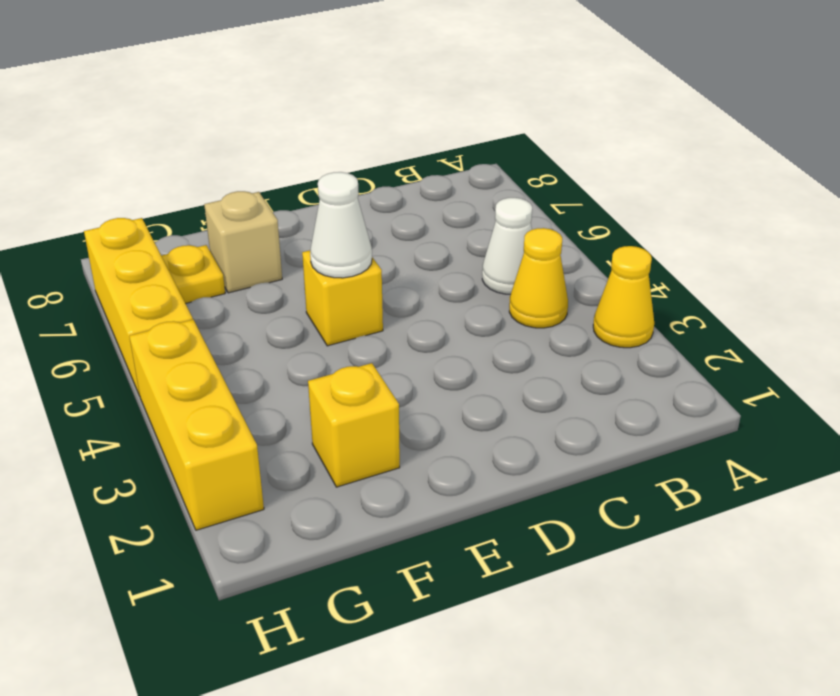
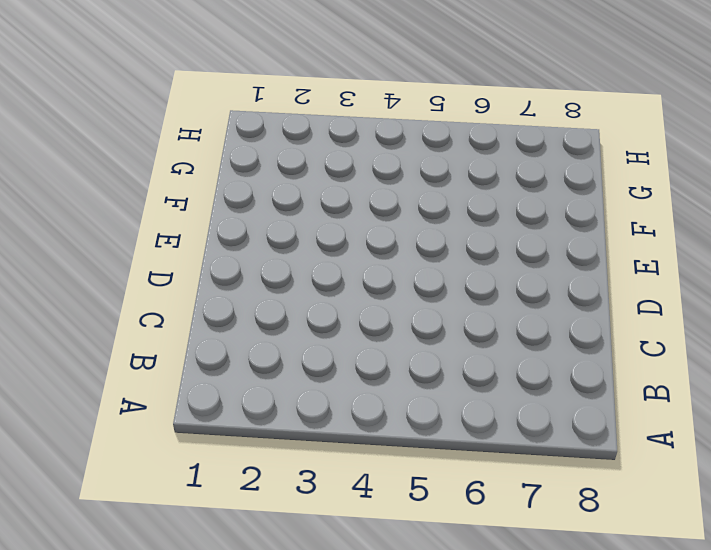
none -> yellow 1x1 cone [593,246,654,348]
none -> yellow 1x1 cone [509,228,568,328]

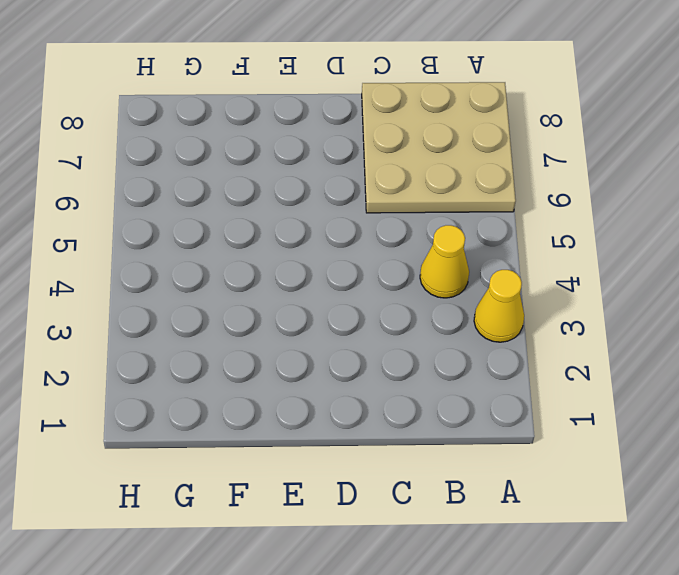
tan 3x3 plate [362,82,516,213] -> none
none -> white 1x1 cone [482,198,532,294]
none -> yellow 1x1 brick [302,250,383,346]

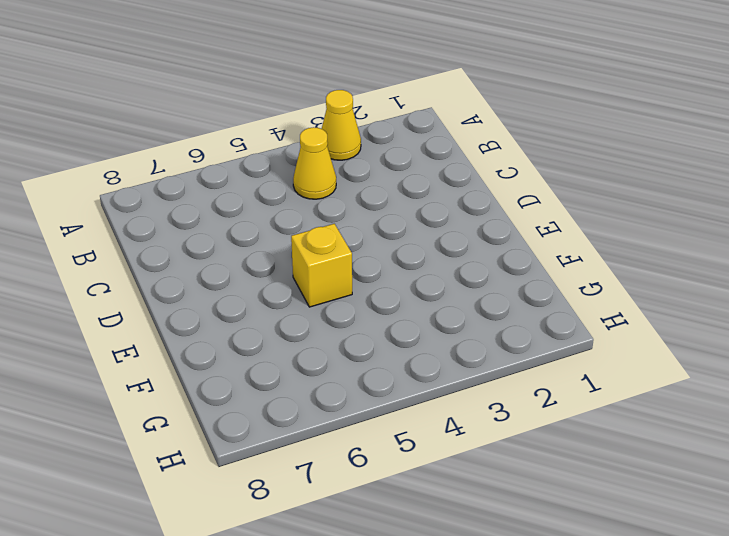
none -> white 1x1 cone [482,198,532,294]
none -> yellow 1x1 brick [308,363,400,487]

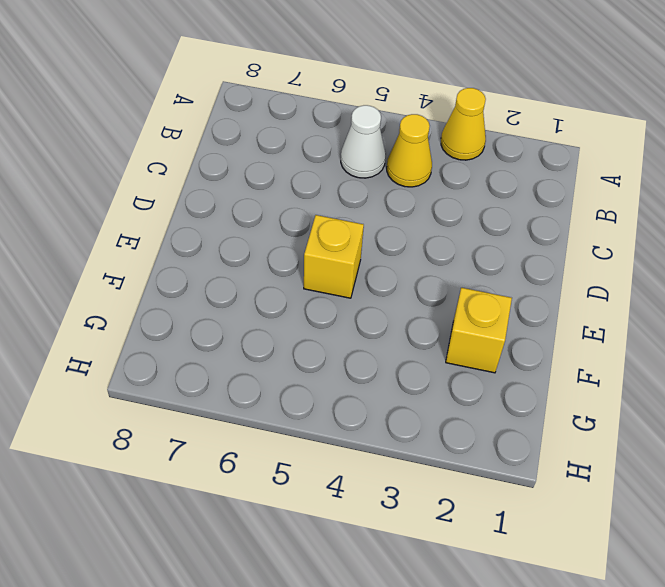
none -> tan 1x1 brick [204,191,282,293]
none -> yellow 1x1 plate [161,245,225,303]

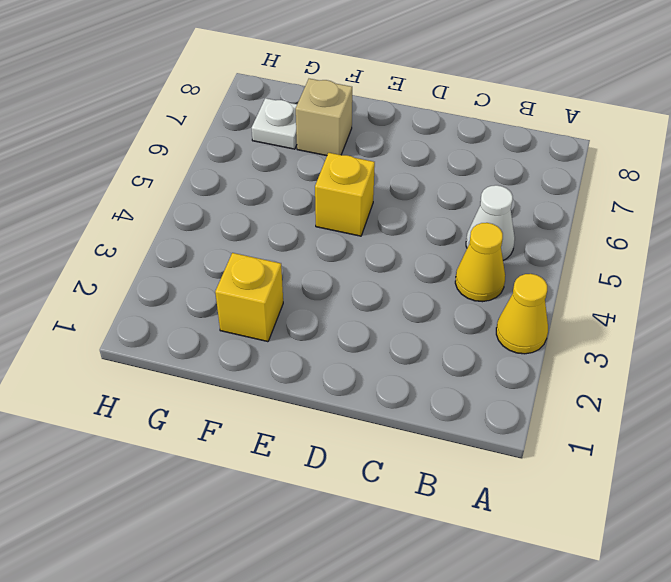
white 1x1 plate [252,98,297,149] -> yellow 1x1 plate [161,245,225,303]
none -> yellow 1x3 brick [129,320,264,530]
none -> yellow 1x3 brick [84,218,193,396]

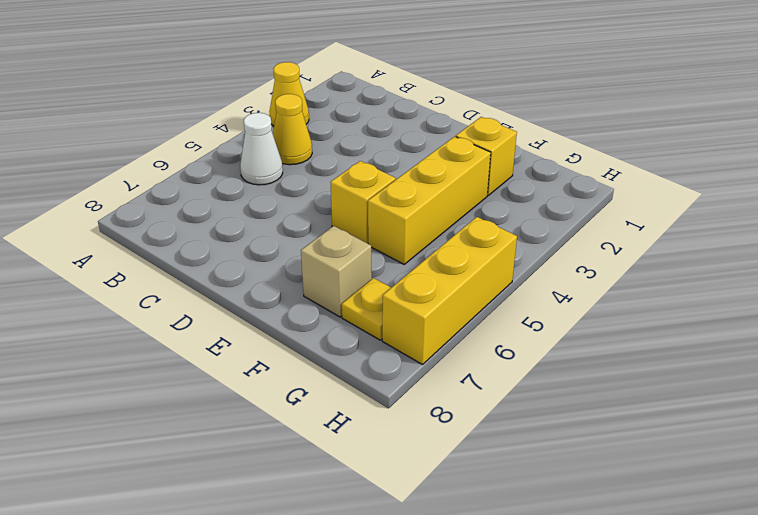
yellow 1x3 brick [368,136,491,264] -> yellow 1x3 brick moved to [129,320,264,530]
none -> white 1x1 cone [310,172,372,278]

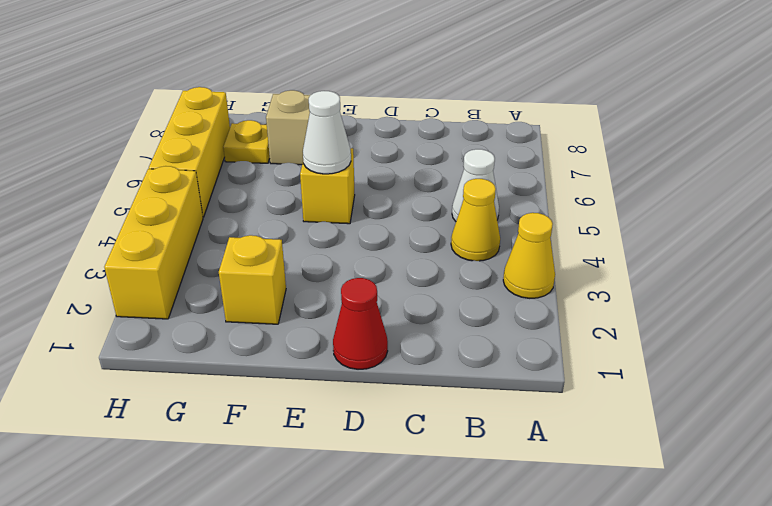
red 1x1 cone [333,278,388,369] -> none

